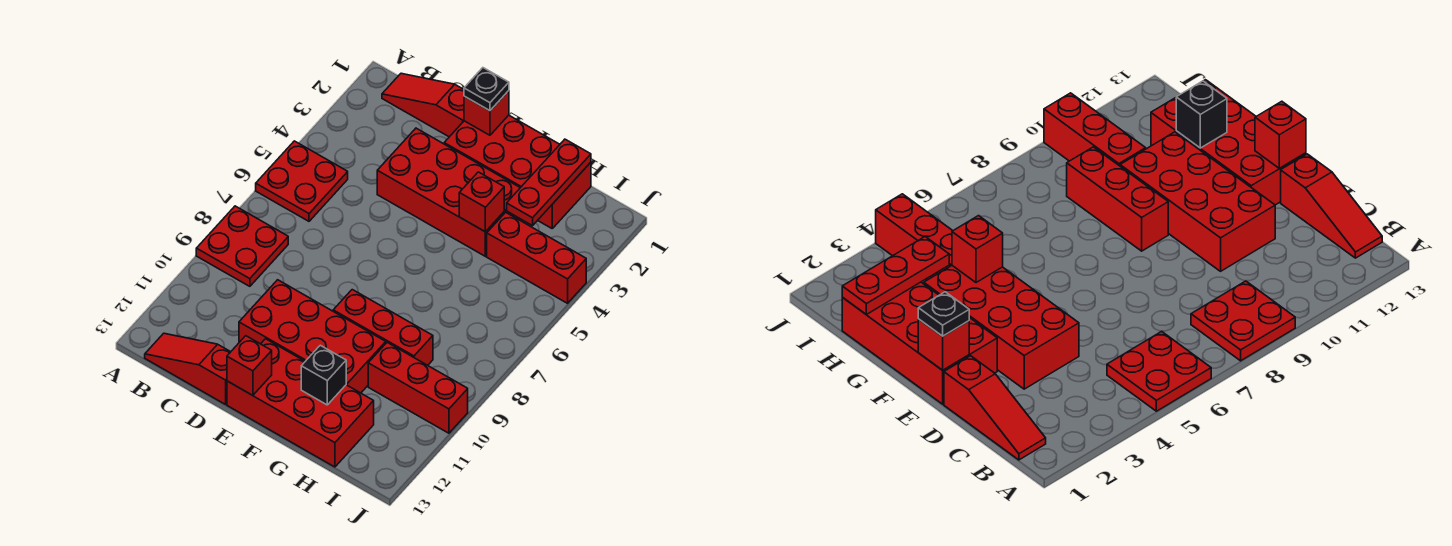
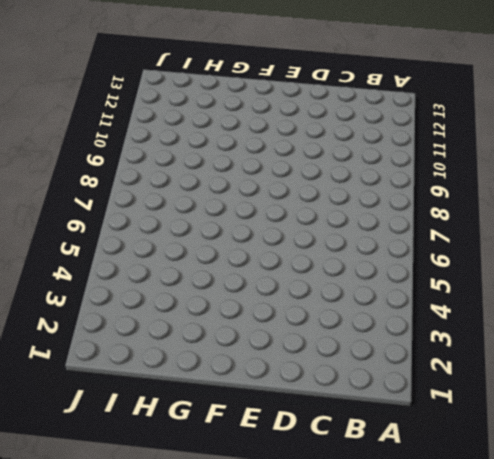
none -> red 2x2 plate [256,141,348,221]
none -> red 2x2 plate [196,206,288,286]
none -> red 1x3 slope [382,73,464,137]

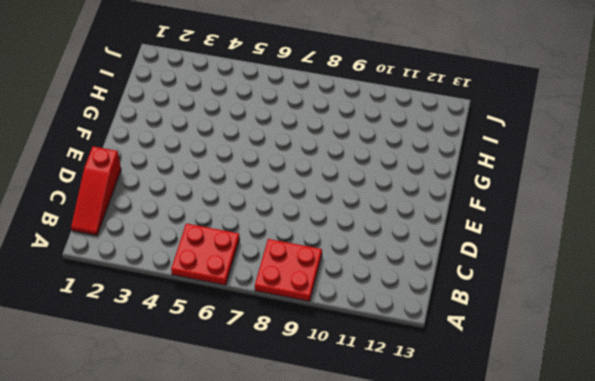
none -> red 1x3 slope [145,333,230,404]
none -> red 2x4 brick [377,128,520,256]
none -> red 2x4 brick [239,280,386,393]

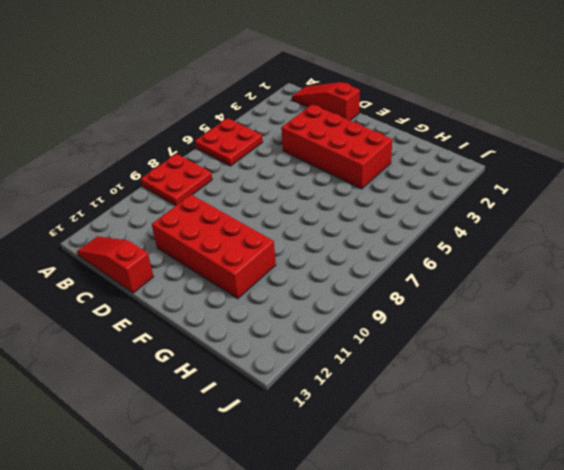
none -> red 2x4 brick [444,115,591,228]
none -> red 2x4 brick [227,339,374,467]
none -> red 1x3 brick [333,290,433,365]

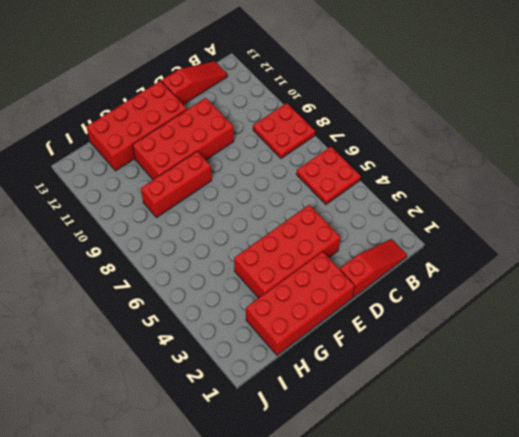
none -> red 1x3 brick [487,212,586,303]
none -> red 1x3 brick [368,342,468,433]
none -> red 1x1 brick [464,91,509,135]

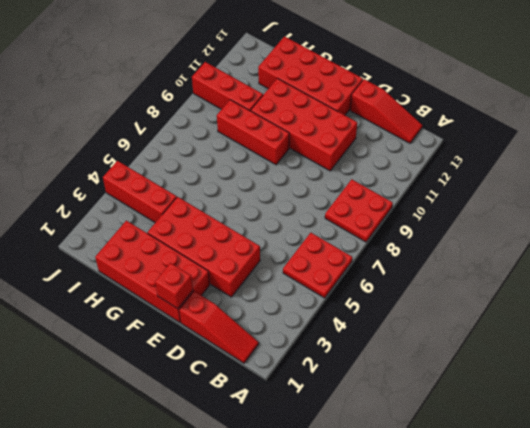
none -> red 1x1 brick [227,336,272,395]
none -> red 1x1 brick [459,172,504,232]
none -> black 1x1 brick [301,345,346,405]

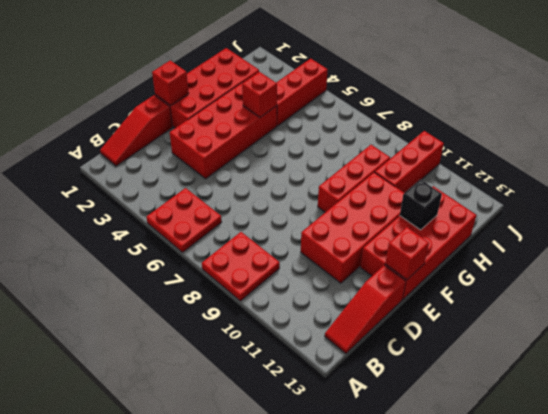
none -> red 1x3 plate [507,139,591,226]
none -> black 1x1 plate [464,68,509,111]

